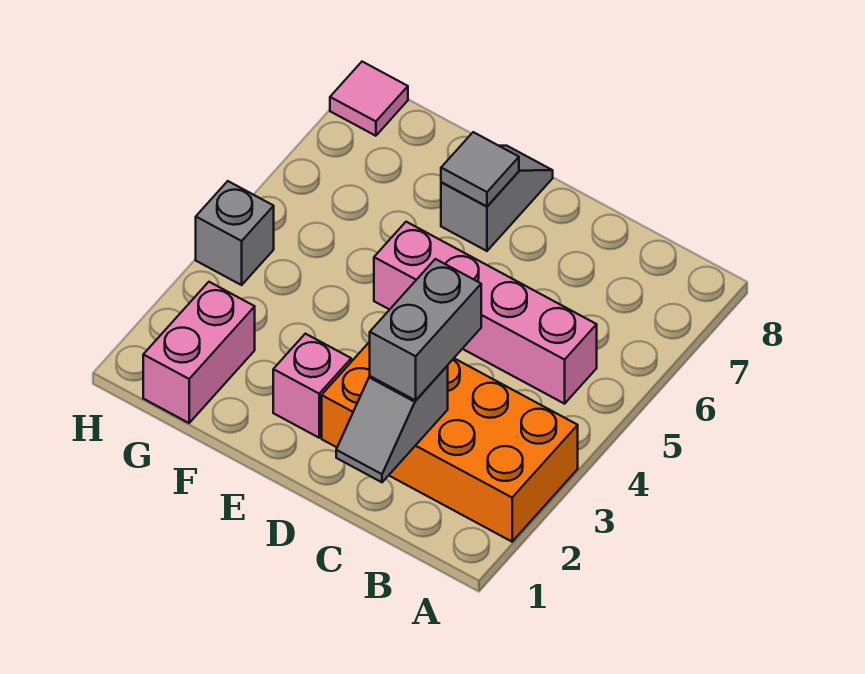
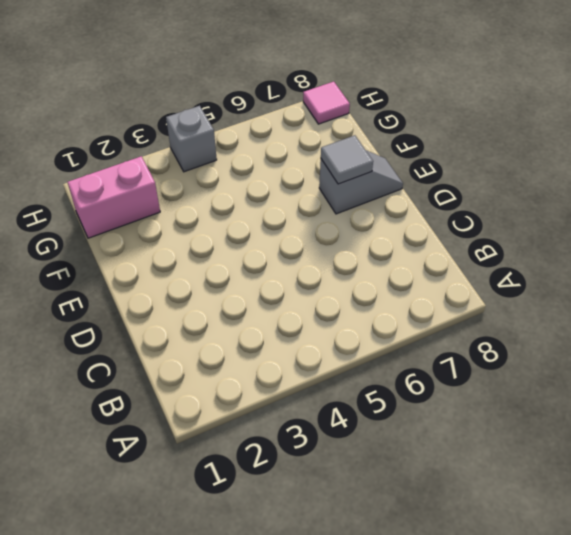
none -> orange 2x4 brick [322,342,578,542]
none -> pink 1x4 brick [374,222,597,404]

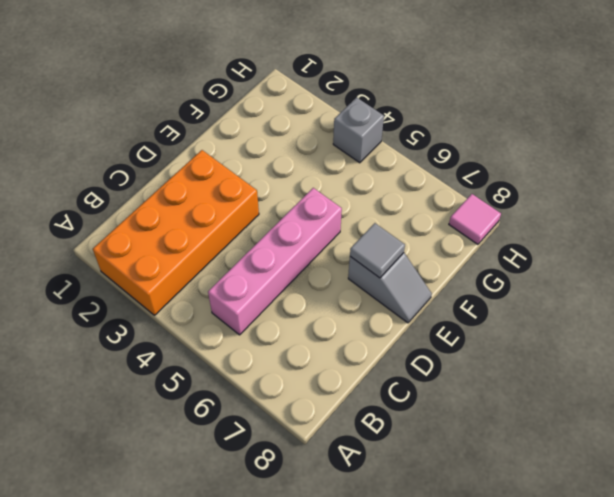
none -> pink 1x1 brick [273,334,351,438]
none -> pink 1x2 brick [143,282,255,423]

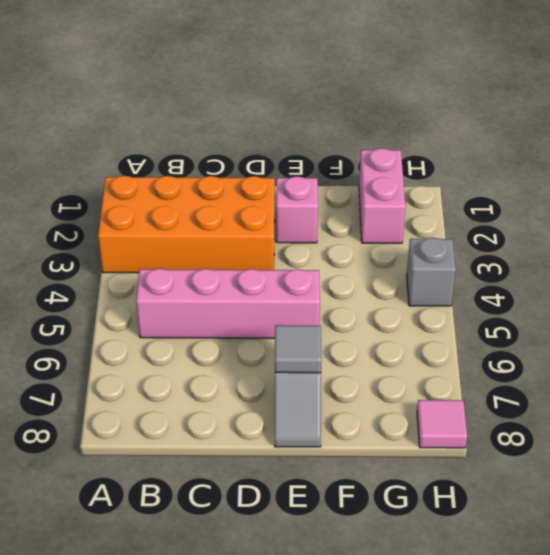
none -> grey 1x2 slope [336,366,448,482]
none -> grey 1x2 brick [370,259,481,400]

